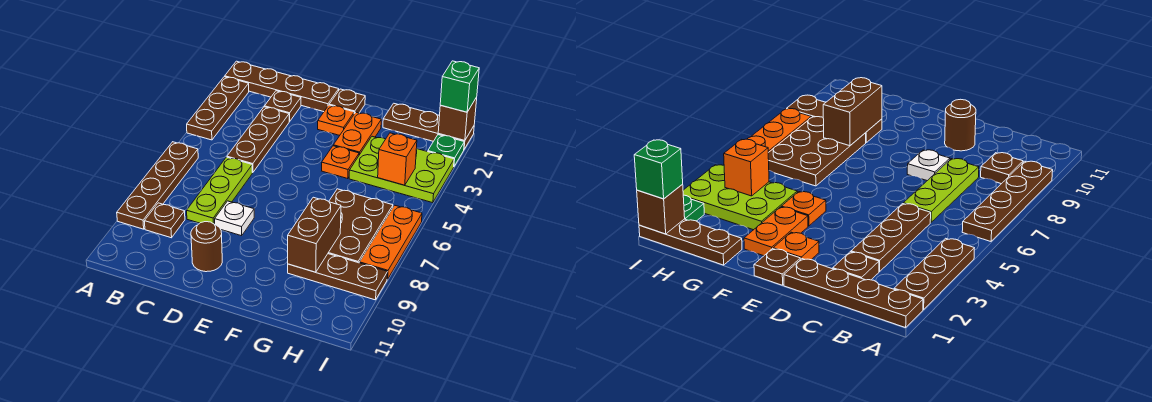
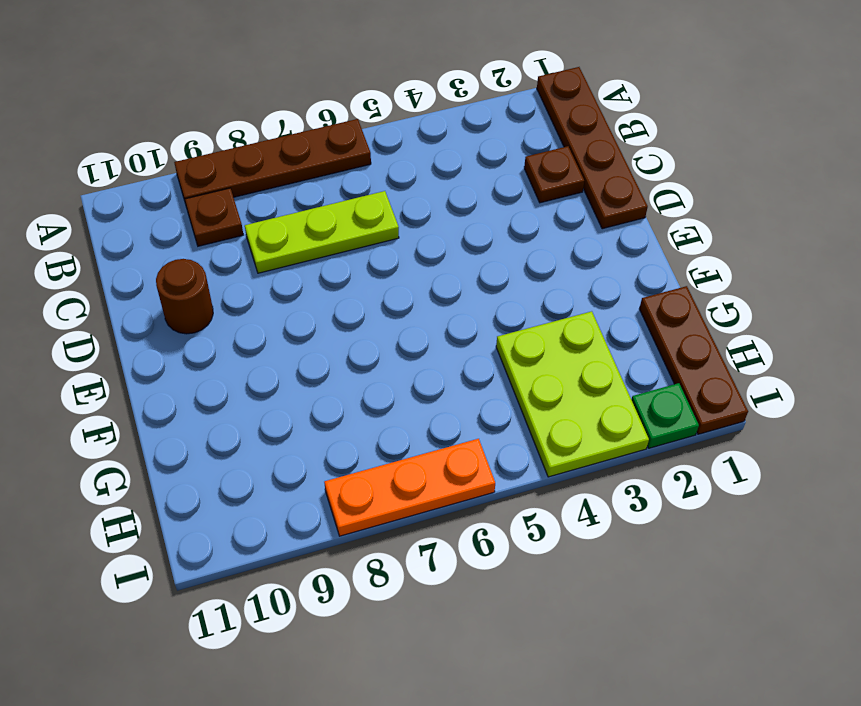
none -> brown 1x3 plate [187,77,249,140]
none -> brown 1x3 plate [227,107,290,173]
none -> white 1x1 plate [215,201,254,236]

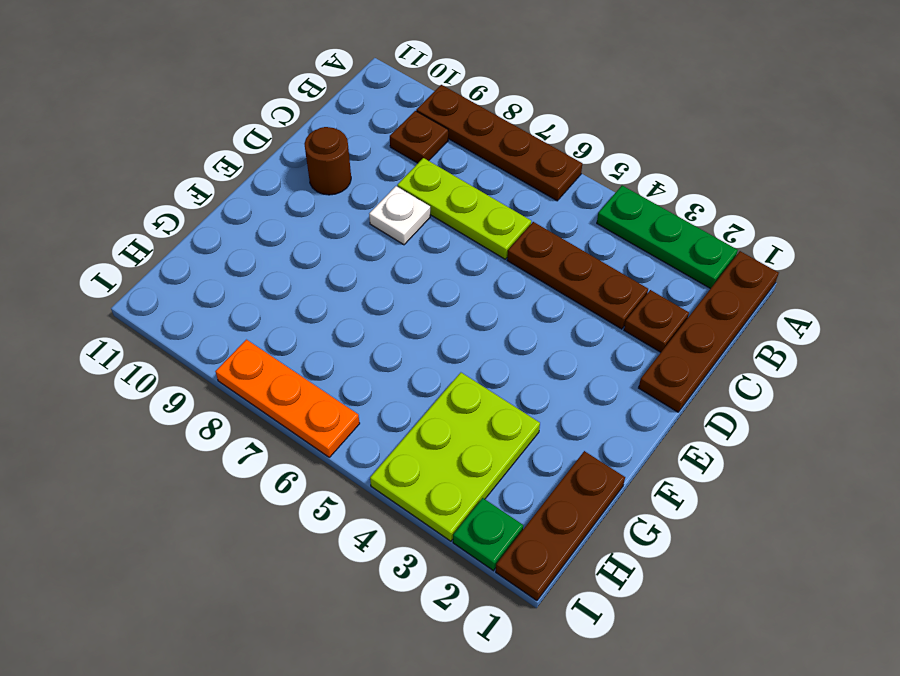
green 1x3 plate [597,186,738,289] -> brown 1x3 plate [187,77,249,140]
none -> brown 1x1 plate [329,89,365,114]
none -> orange 1x1 plate [318,105,354,135]
none -> orange 1x2 plate [333,112,381,155]

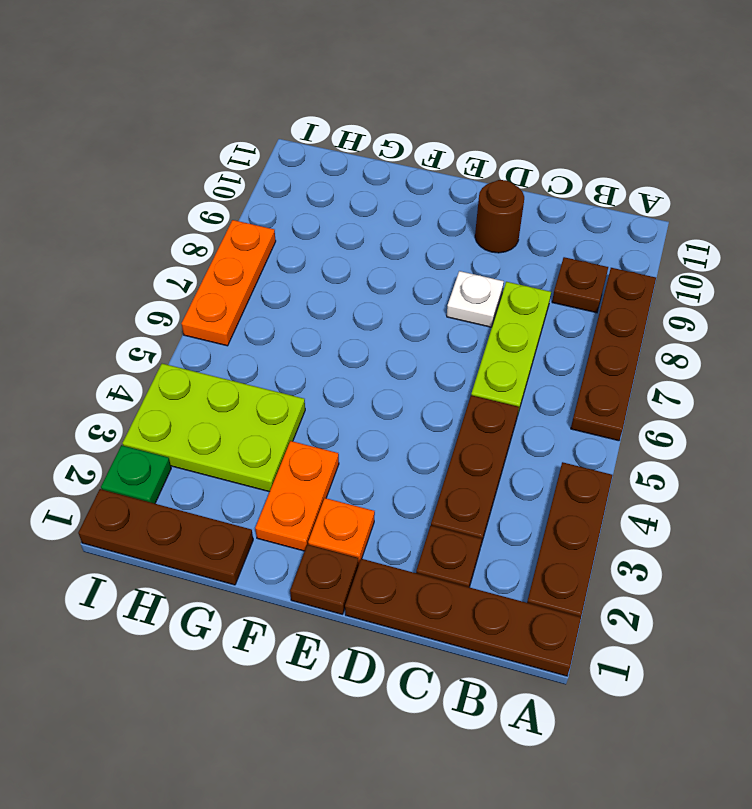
none -> orange 1x1 plate [322,146,359,179]
none -> brown 2x3 plate [328,189,393,263]
none -> brown 1x3 plate [288,254,388,300]

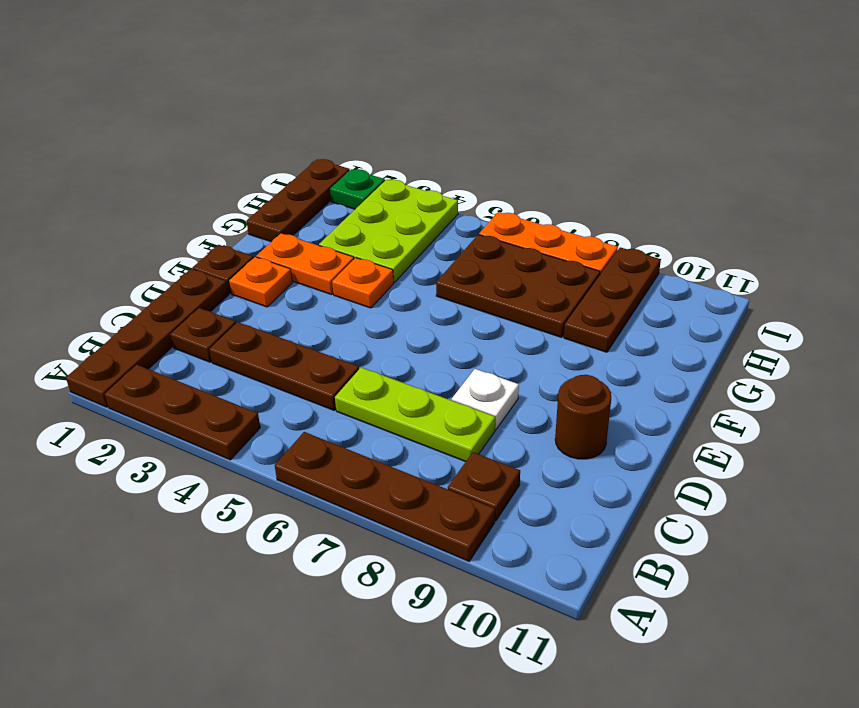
none -> brown 1x2 brick [288,197,341,272]
none -> orange 1x1 brick [378,133,417,185]
none -> brown 1x1 brick [438,97,477,141]

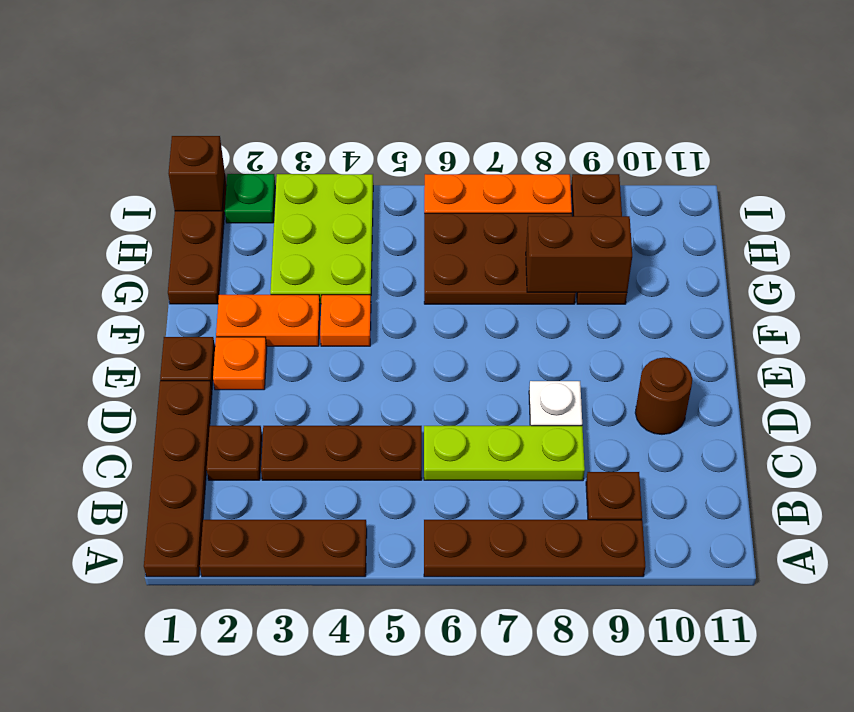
none -> orange 1x1 brick [378,133,417,185]
none -> green 1x1 brick [440,61,479,112]

